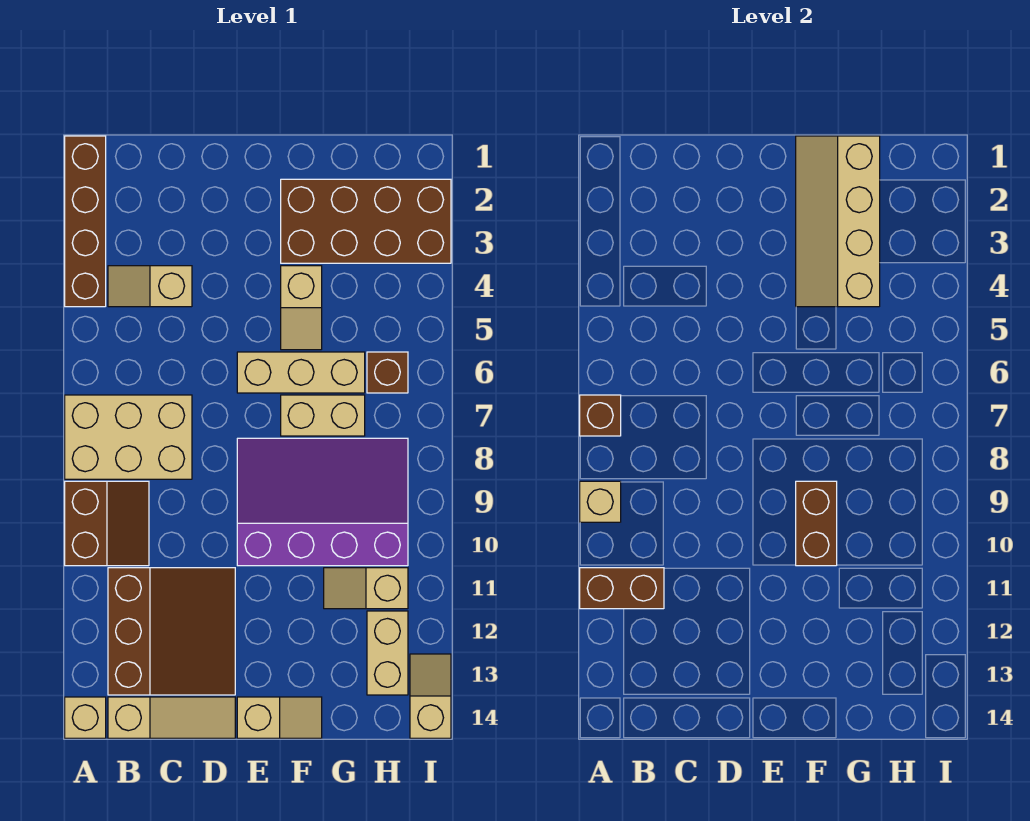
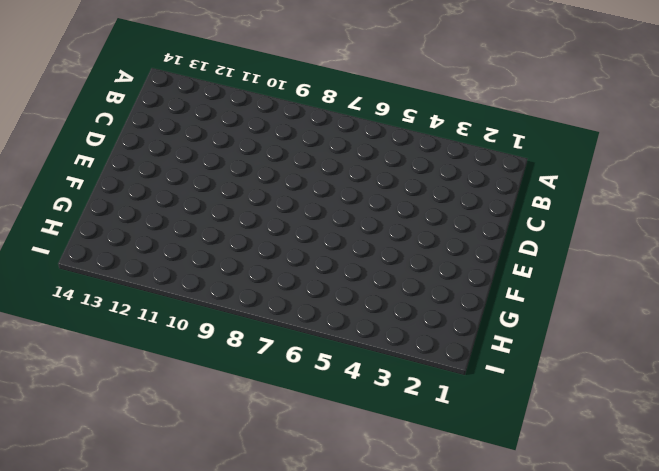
none -> brown 1x4 brick [65,136,106,307]
none -> tan 2x3 brick [65,395,192,479]
none -> brown 2x2 slope [65,481,149,566]

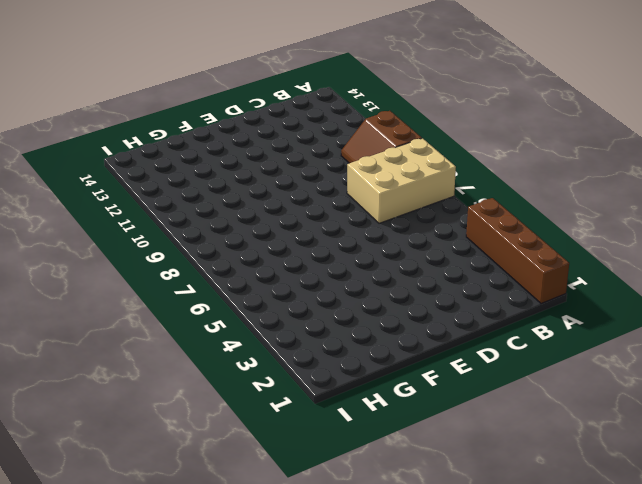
none -> tan 1x1 brick [65,697,106,738]
none -> tan 1x2 slope [108,266,192,307]
none -> brown 3x3 slope [108,568,235,695]

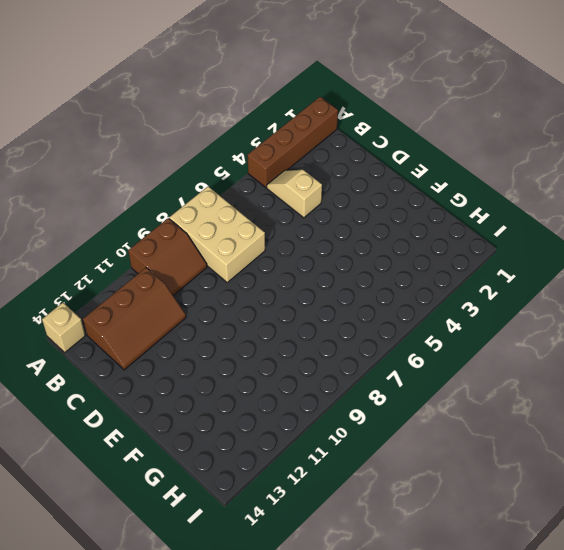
brown 2x3 slope [83,268,186,370] -> brown 3x3 slope [108,568,235,695]
none -> tan 1x3 slope [108,697,235,738]
none -> tan 1x3 brick [237,352,365,393]
none -> purple 3x4 slope [237,438,408,566]

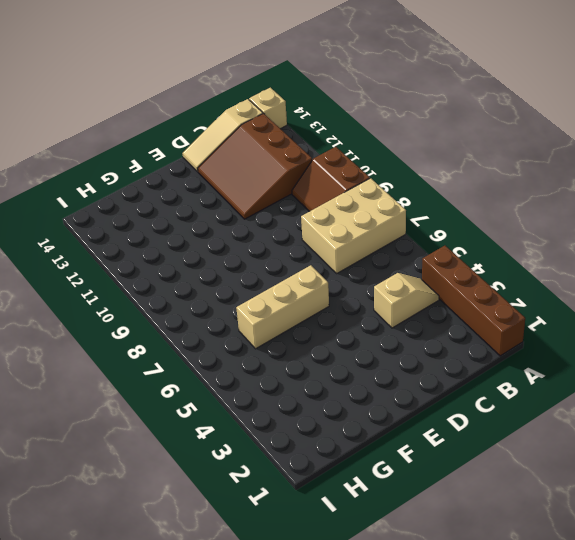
none -> purple 3x4 slope [237,438,408,566]
none -> tan 1x2 slope [237,697,322,738]
none -> brown 2x4 brick [281,179,451,263]

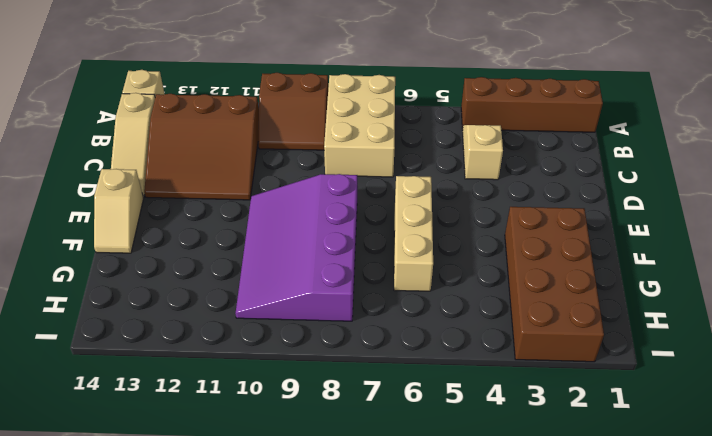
purple 3x4 slope [236,174,357,321] -> purple 3x4 slope turned to [237,438,408,566]
none -> tan 1x2 slope [281,266,322,350]
none -> tan 1x2 brick [281,395,365,436]
none -> tan 1x2 slope [324,568,408,609]

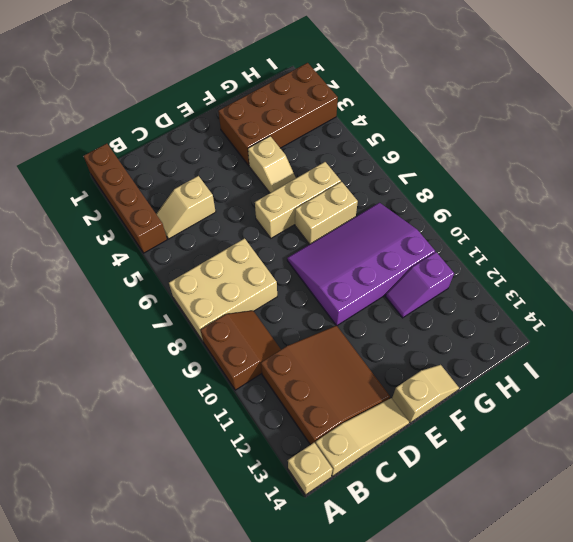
purple 1x2 slope [386,252,454,318] -> tan 1x2 slope [324,568,408,609]
none -> brown 1x1 brick [367,352,408,393]
none -> tan 1x2 brick [367,611,408,695]
none -> tan 1x2 slope [410,654,451,738]

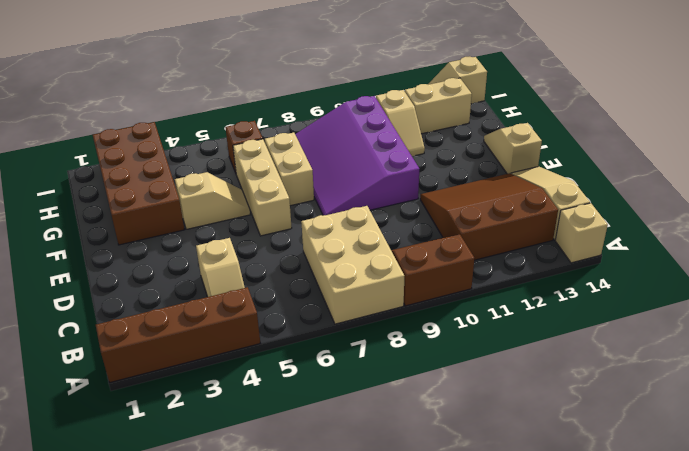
none -> brown 1x1 brick [580,395,621,436]
none -> tan 1x1 brick [580,481,621,522]
none -> brown 1x2 brick [580,568,664,609]

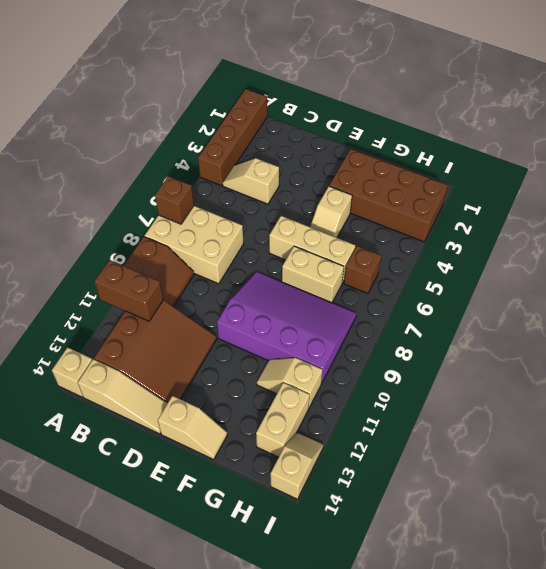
none -> tan 1x1 brick [580,481,621,522]
none -> tan 2x4 slope [796,136,880,307]
none -> brown 1x2 brick [796,481,837,566]

